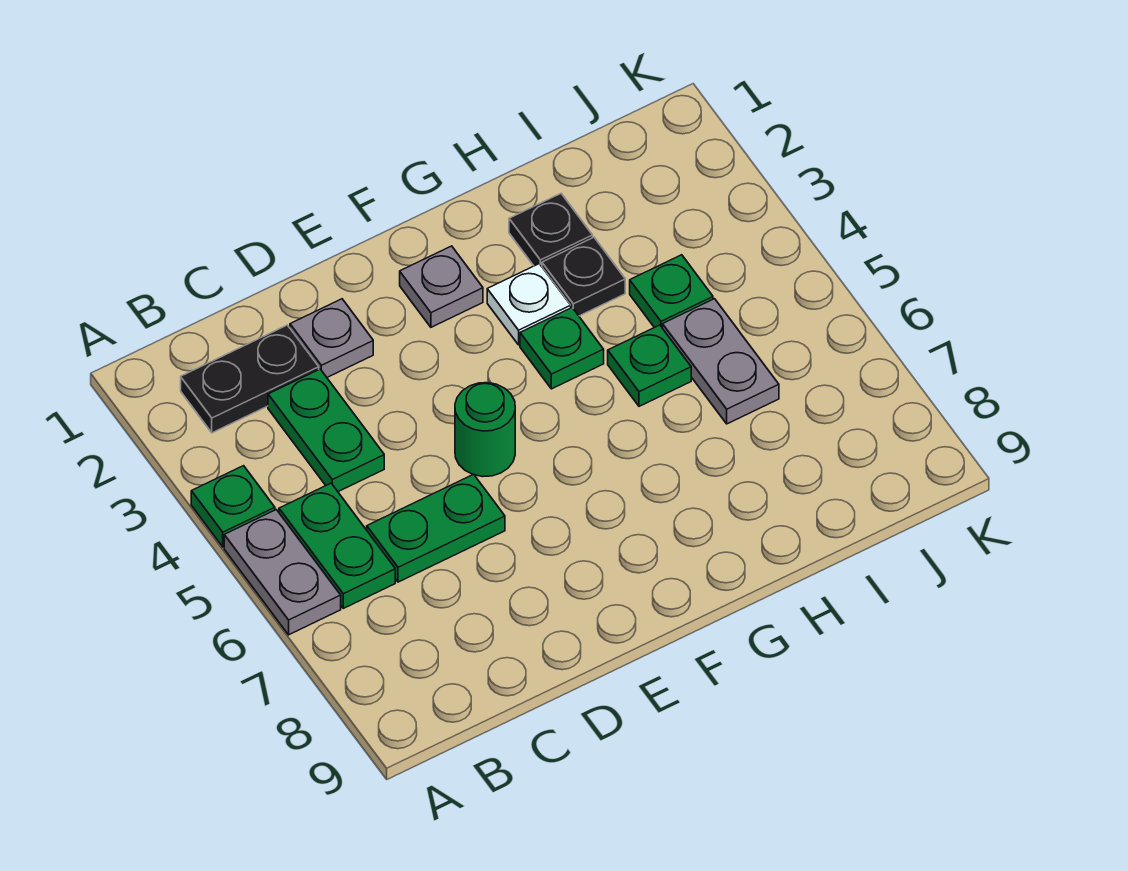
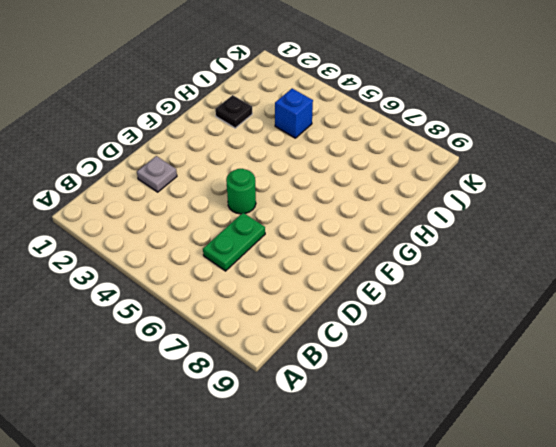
blue 1x1 brick [275,89,313,138] -> green 1x1 plate [630,255,713,328]
none -> green 1x1 plate [191,466,275,547]
none -> grey 1x2 plate [224,510,341,635]
none -> black 1x2 plate [181,325,319,433]

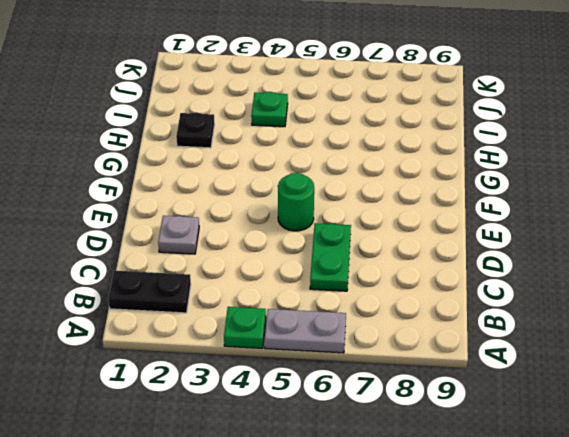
black 1x2 plate [108,270,191,313] -> black 1x2 plate turned to [181,325,319,433]
none -> green 1x2 plate [279,483,395,608]
none -> green 1x2 plate [268,369,384,492]
none -> grey 1x1 plate [400,246,483,327]

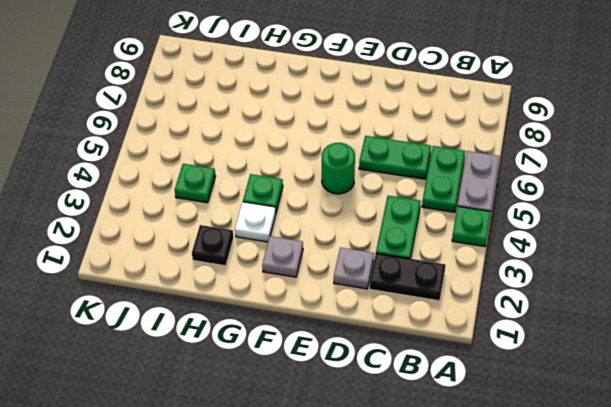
none -> black 1x1 plate [542,237,625,316]
none -> green 1x1 plate [608,325,691,406]
none -> grey 1x2 plate [663,299,779,424]

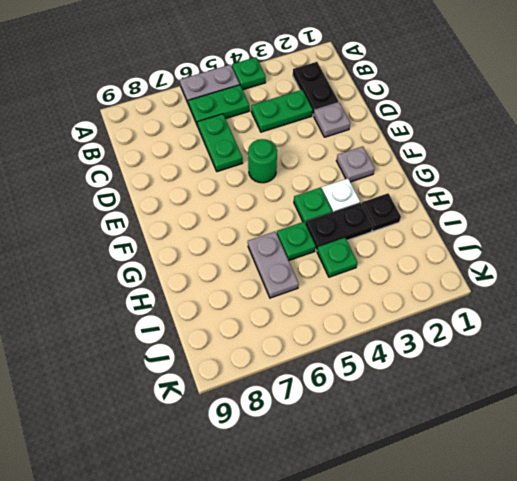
black 1x2 plate [305,203,373,251] -> black 1x1 plate [542,237,625,316]
grey 1x2 plate [248,232,299,298] -> grey 1x2 plate turned to [663,299,779,424]

